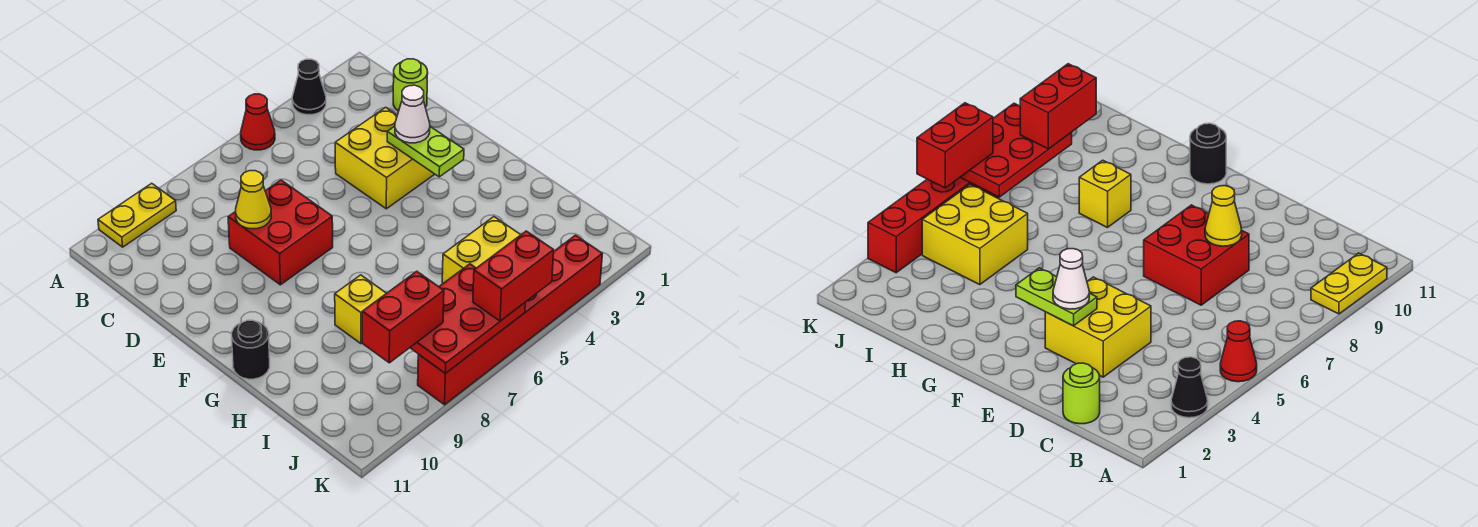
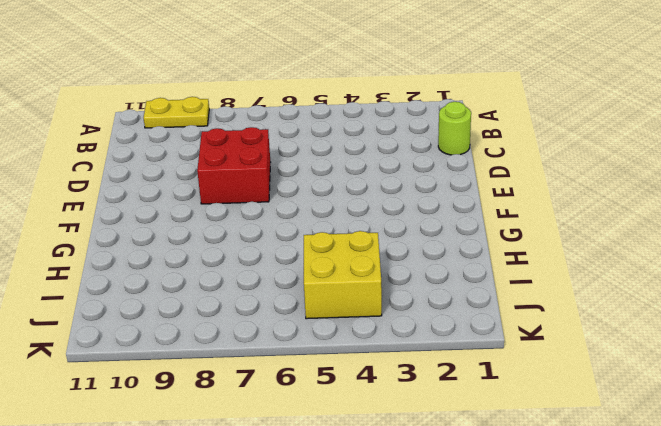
none -> black 1x1 cone [292,59,326,115]
none -> red 1x1 cone [241,94,275,150]
none -> yellow 2x2 brick [335,107,434,209]

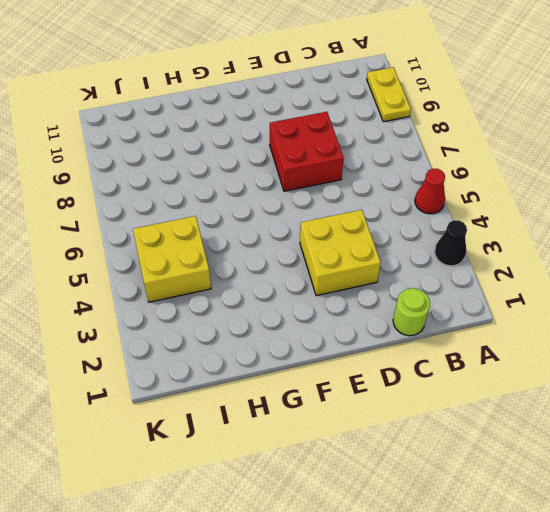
none -> black 1x1 round brick [232,320,270,379]
none -> yellow 1x1 brick [335,275,386,344]
none -> red 1x6 brick [418,235,602,405]

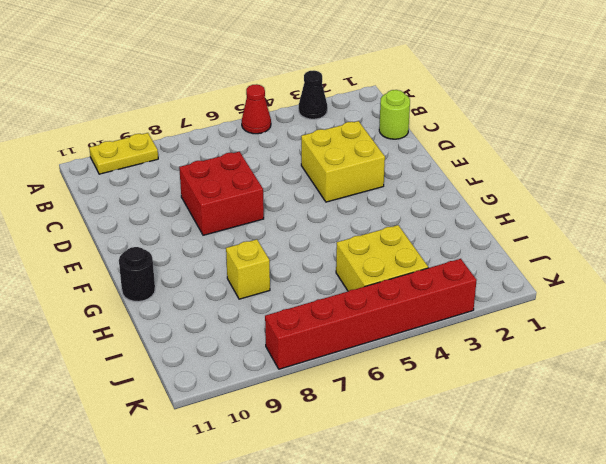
none -> yellow 1x1 cone [235,171,271,229]
none -> lime 1x2 plate [387,126,464,177]
none -> red 2x3 plate [410,264,525,373]

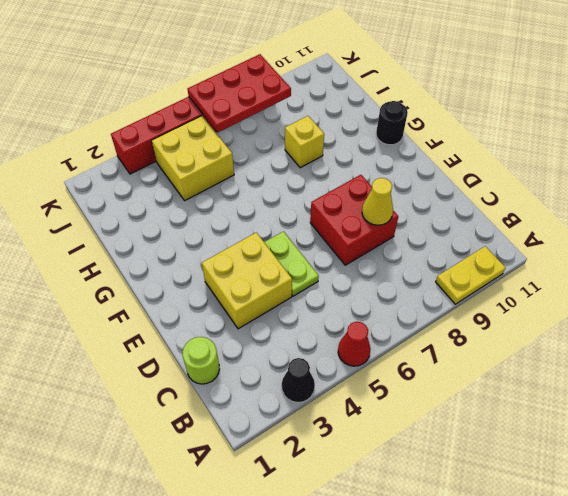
lime 1x2 plate [264,231,319,296] -> lime 1x2 plate moved to [387,126,464,177]
none -> white 1x1 cone [395,85,430,143]
none -> red 1x2 brick [362,271,444,363]
none -> red 1x2 brick [473,231,554,321]

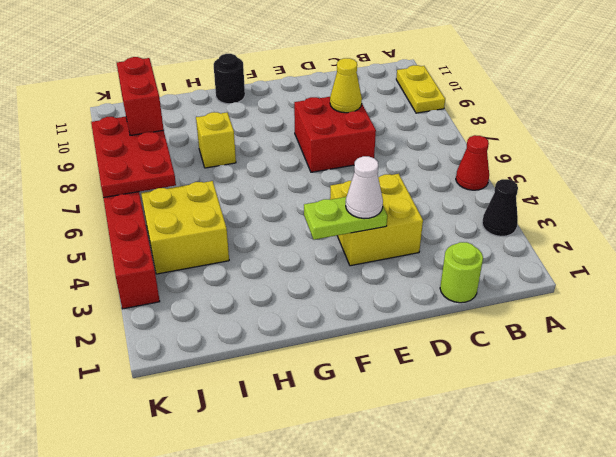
none -> red 1x2 brick [473,231,554,321]

